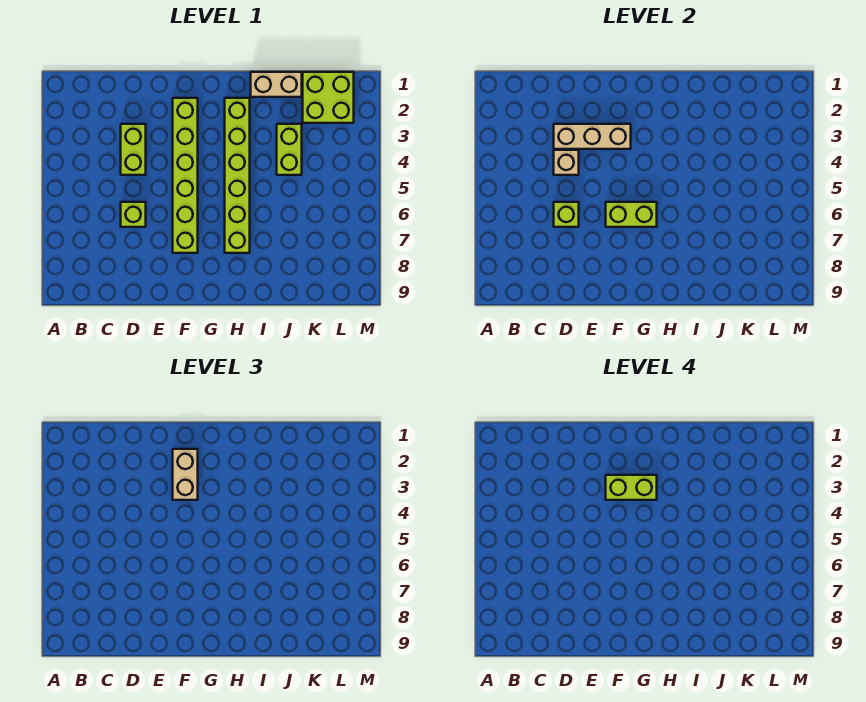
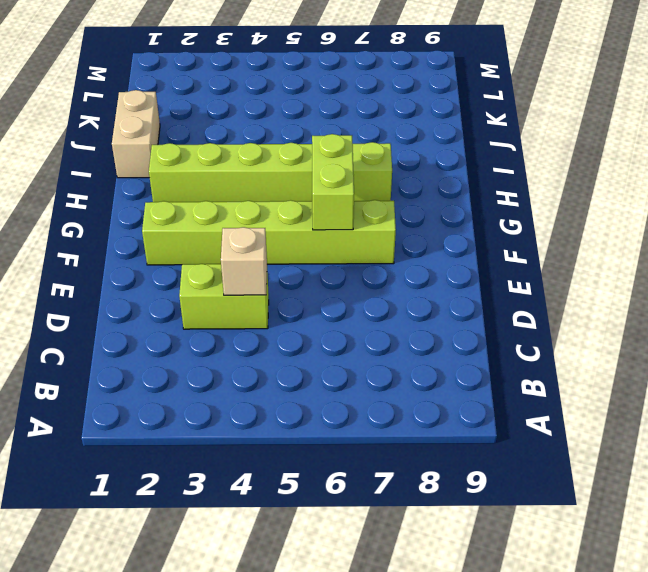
none -> lime 1x1 brick [121,202,146,227]
none -> lime 1x2 brick [277,124,302,175]
none -> lime 2x2 brick [303,72,354,123]

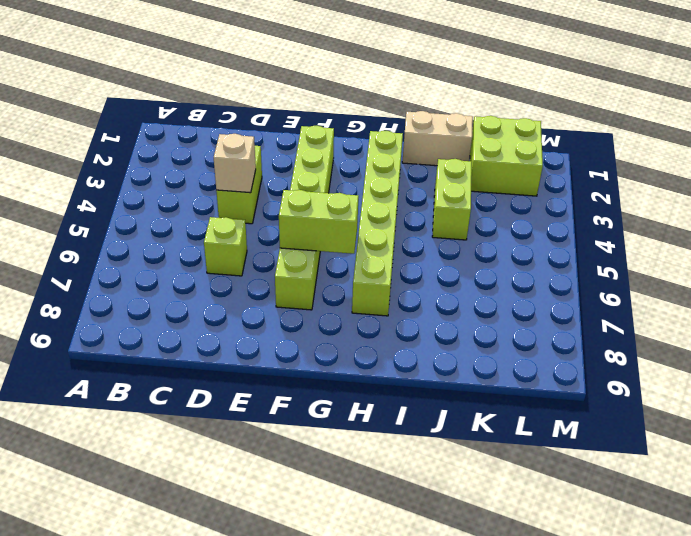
none -> tan 1x3 brick [554,124,631,149]
none -> lime 1x1 brick [554,202,579,227]
none -> tan 1x2 brick [173,449,198,500]

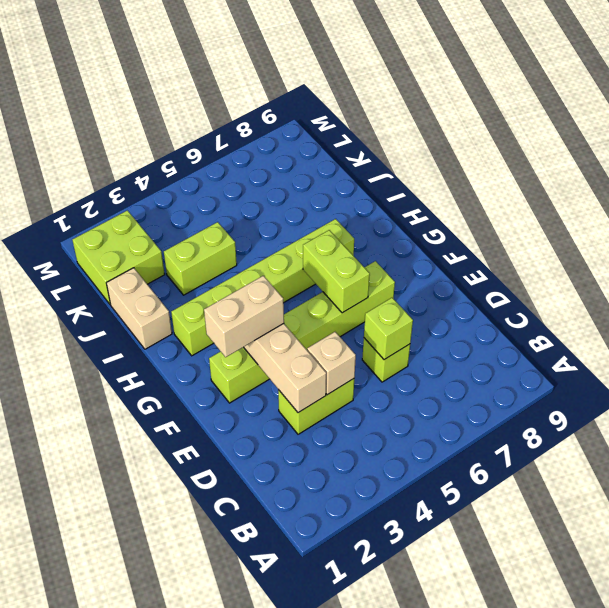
none -> lime 1x2 brick [606,475,657,500]

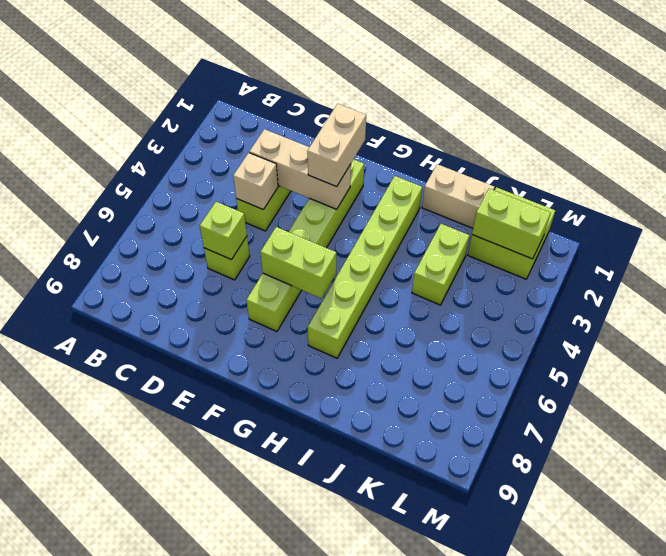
lime 1x2 brick [472,189,551,259] -> lime 1x2 brick moved to [606,475,657,500]

